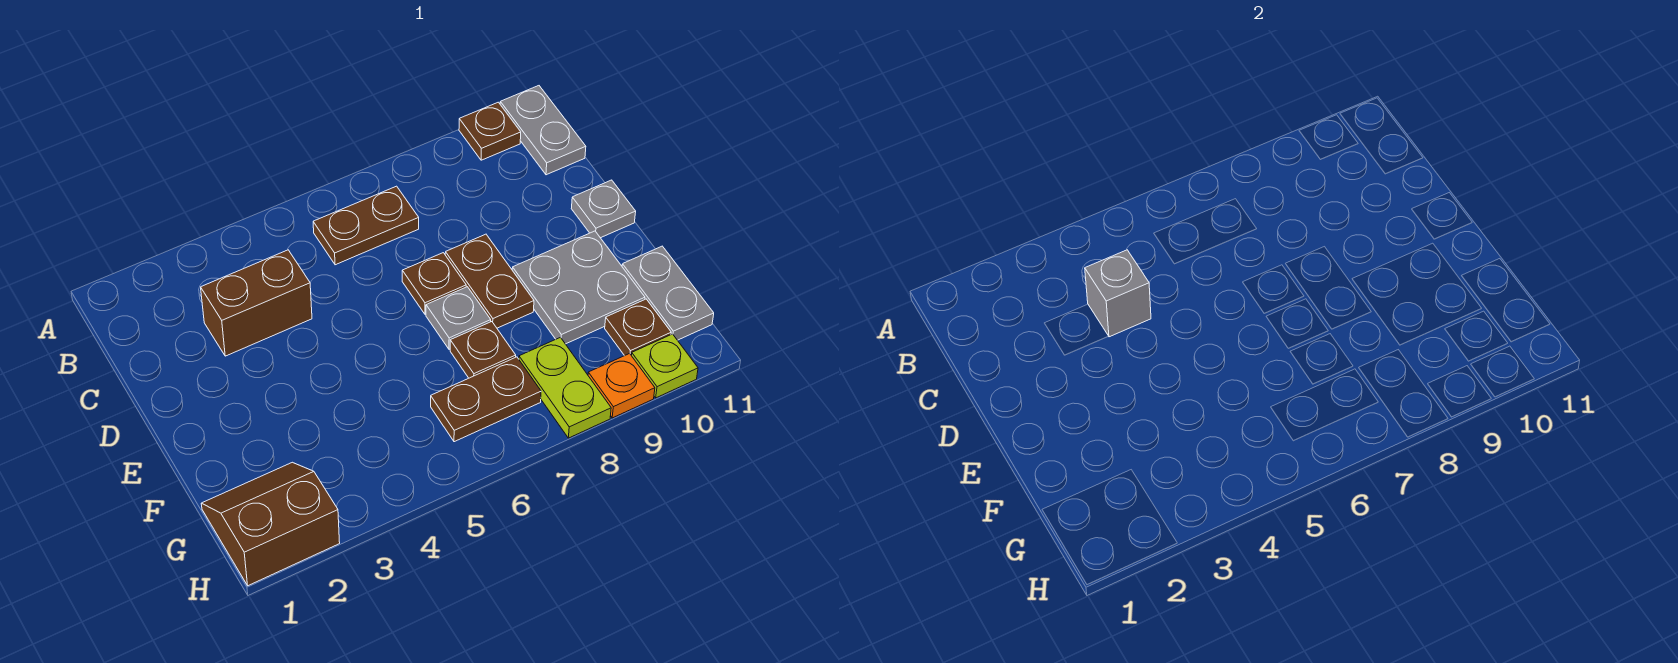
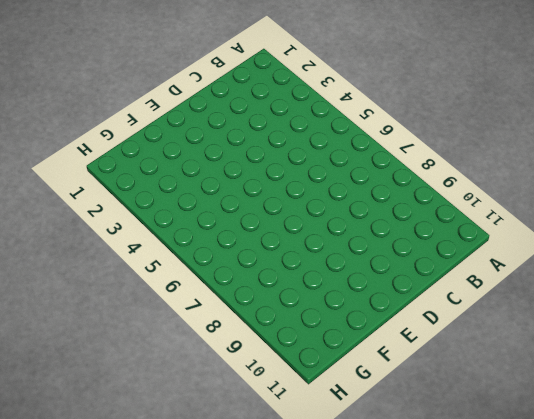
none -> brown 1x1 plate [459,102,521,160]
none -> grey 1x2 plate [500,86,586,175]
none -> brown 1x2 plate [313,186,419,265]

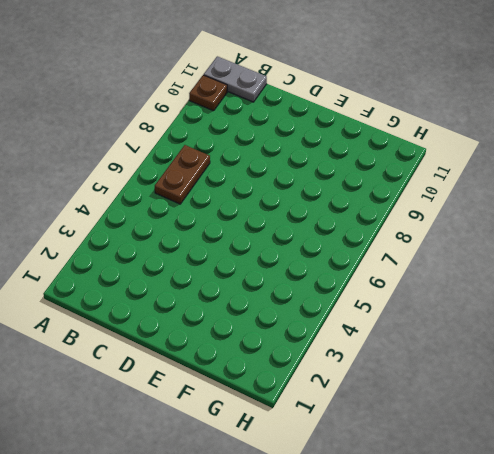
none -> brown 1x2 brick [201,250,312,356]
none -> brown 1x1 plate [402,253,466,314]
none -> brown 1x2 plate [445,234,534,328]

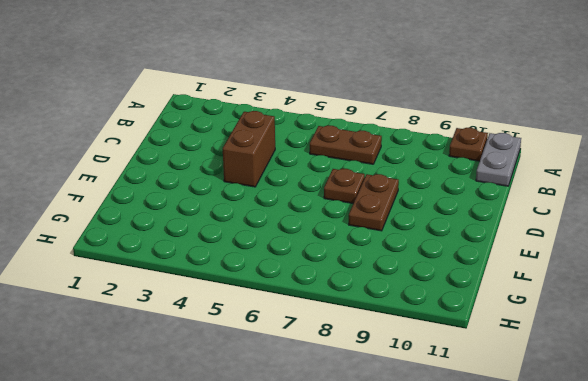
brown 1x2 brick [223,111,275,187] -> brown 1x2 brick turned to [201,250,312,356]
none -> grey 1x1 plate [571,180,636,238]
none -> grey 1x1 plate [426,287,491,349]
none -> grey 2x2 plate [512,231,645,344]

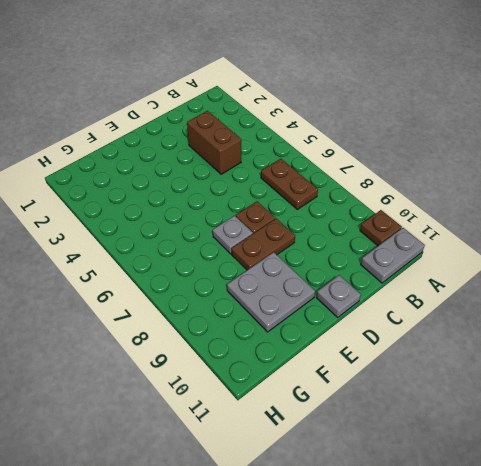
none -> brown 1x1 plate [450,322,516,378]
none -> grey 1x2 plate [622,246,714,340]
none -> brown 2x2 slope [201,462,340,586]

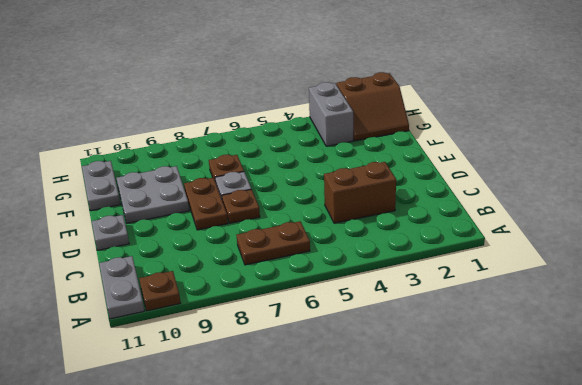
grey 1x2 brick [309,82,353,146] -> none
none -> brown 1x2 plate [431,357,541,442]
none -> lime 1x2 plate [519,337,611,438]
none -> brown 1x1 plate [605,299,671,356]

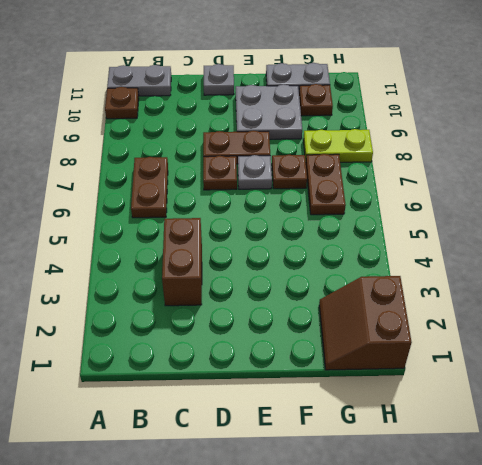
none -> orange 1x1 plate [588,354,655,418]
none -> lime 1x1 plate [631,334,698,398]
none -> grey 1x1 brick [1085,250,1151,337]

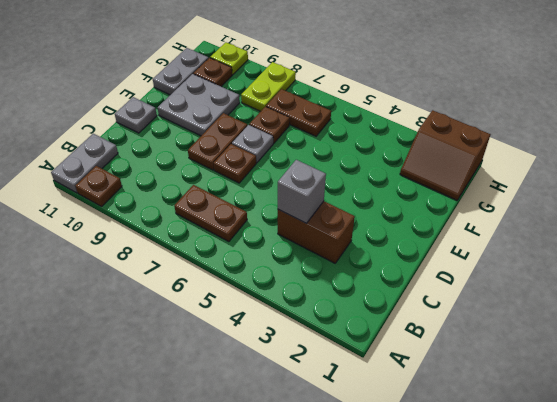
none -> orange 1x1 plate [588,354,655,418]

